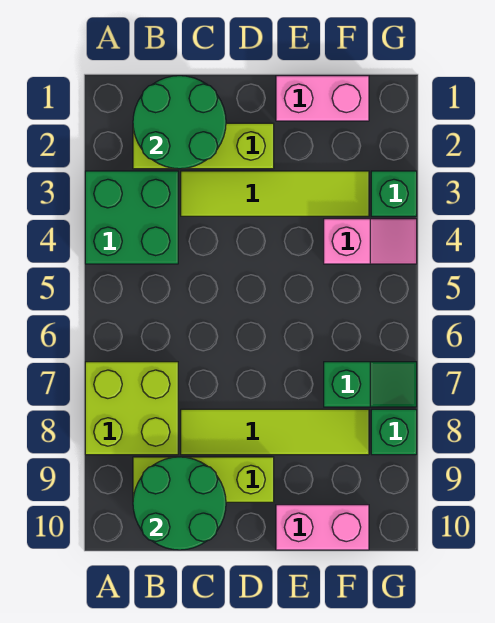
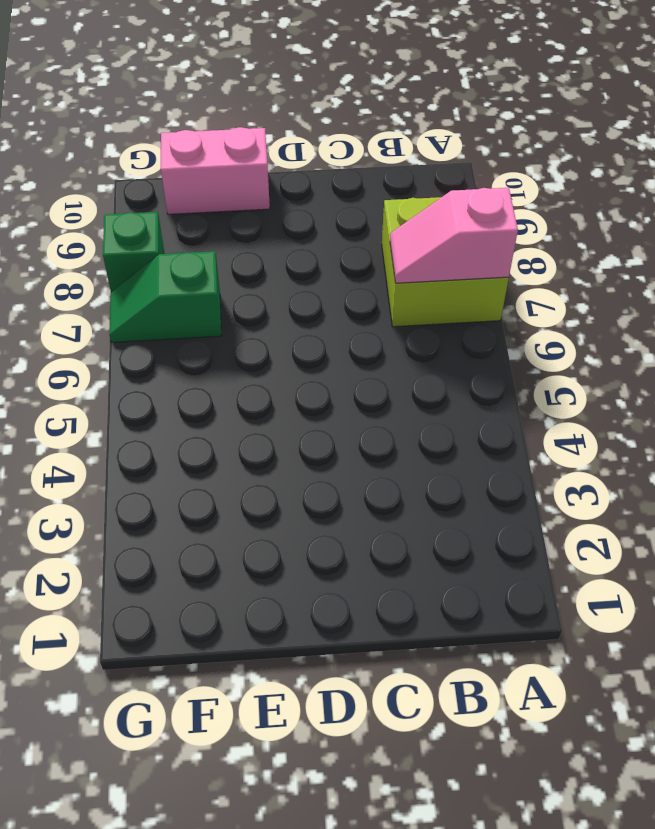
pink 1x2 slope [390,188,518,283] -> pink 1x2 slope moved to [324,219,417,264]
none -> green 2x2 brick [85,171,178,264]
none -> lime 1x3 brick [133,123,274,169]
none -> lime 1x3 brick [133,457,274,502]

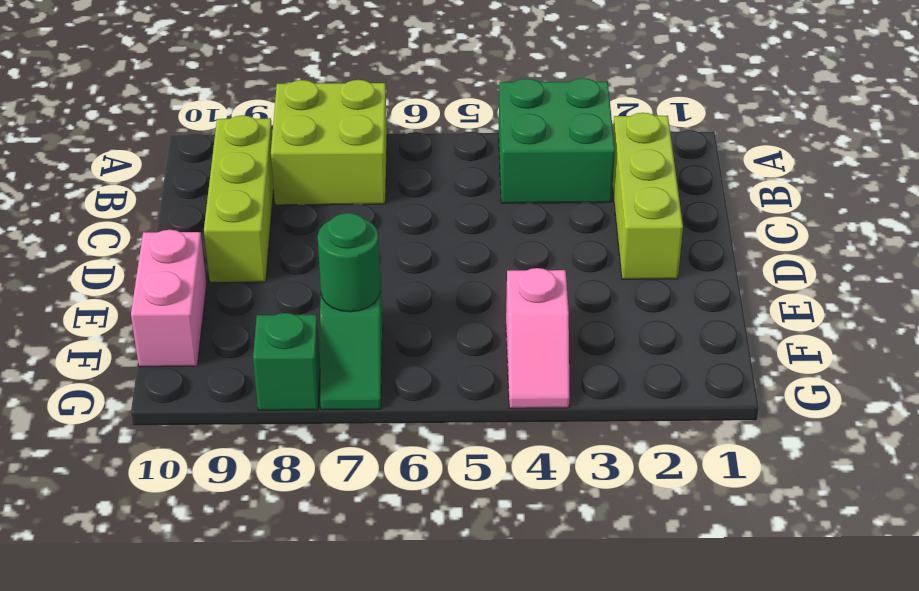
green 1x1 round brick [318,213,380,312] -> none
none -> lime 1x4 tile [181,171,369,216]
none -> lime 1x4 tile [181,409,369,455]
none -> pink 1x2 brick [276,76,369,121]

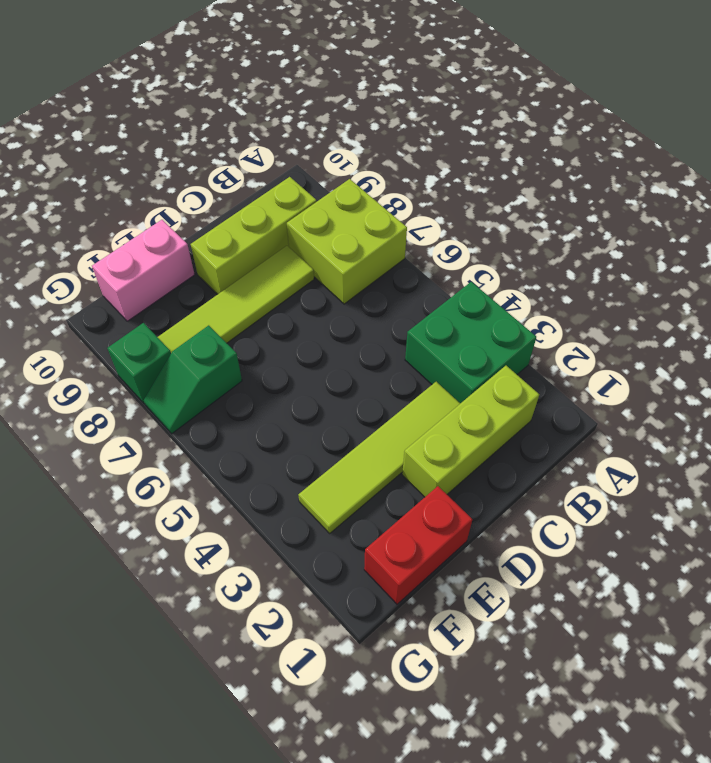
red 1x2 brick [364,486,472,604] -> pink 1x2 brick [276,76,369,121]
none -> pink 1x2 slope [324,219,417,264]
none -> green 1x1 brick [371,171,417,216]
none -> green 2x2 round brick [133,76,226,169]

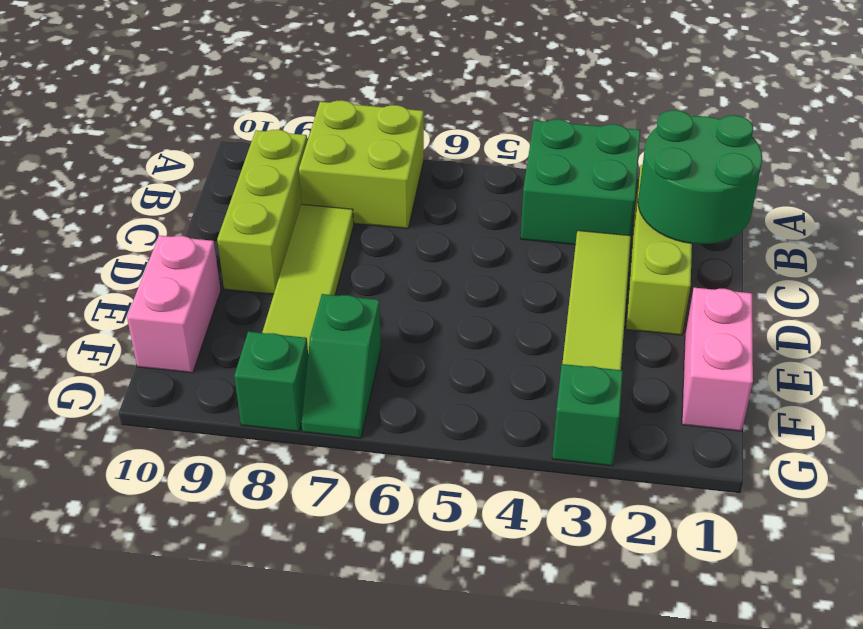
none -> pink 1x2 slope [324,219,417,264]
none -> green 2x2 round brick [133,457,226,550]

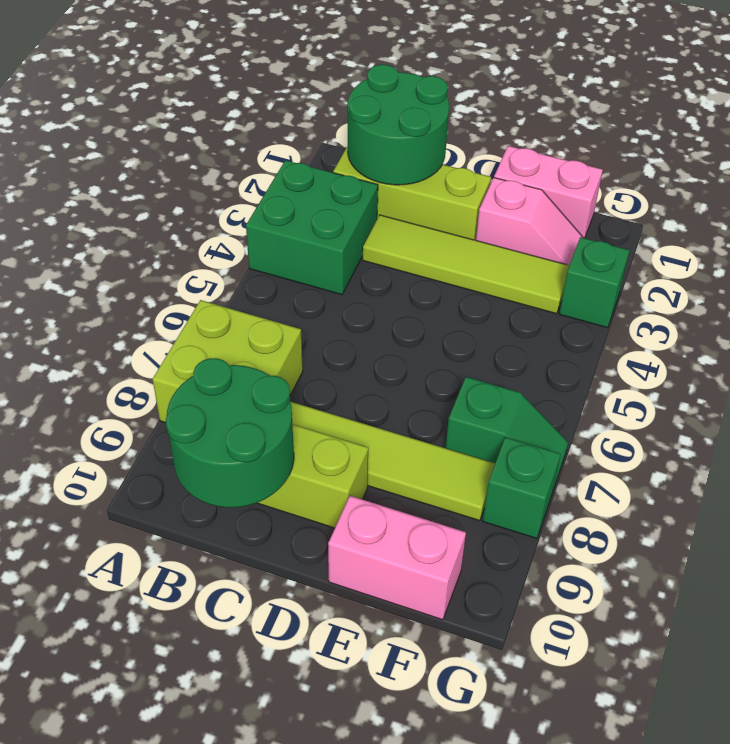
pink 1x2 slope [476,178,583,265] -> pink 1x2 slope moved to [324,219,417,264]

